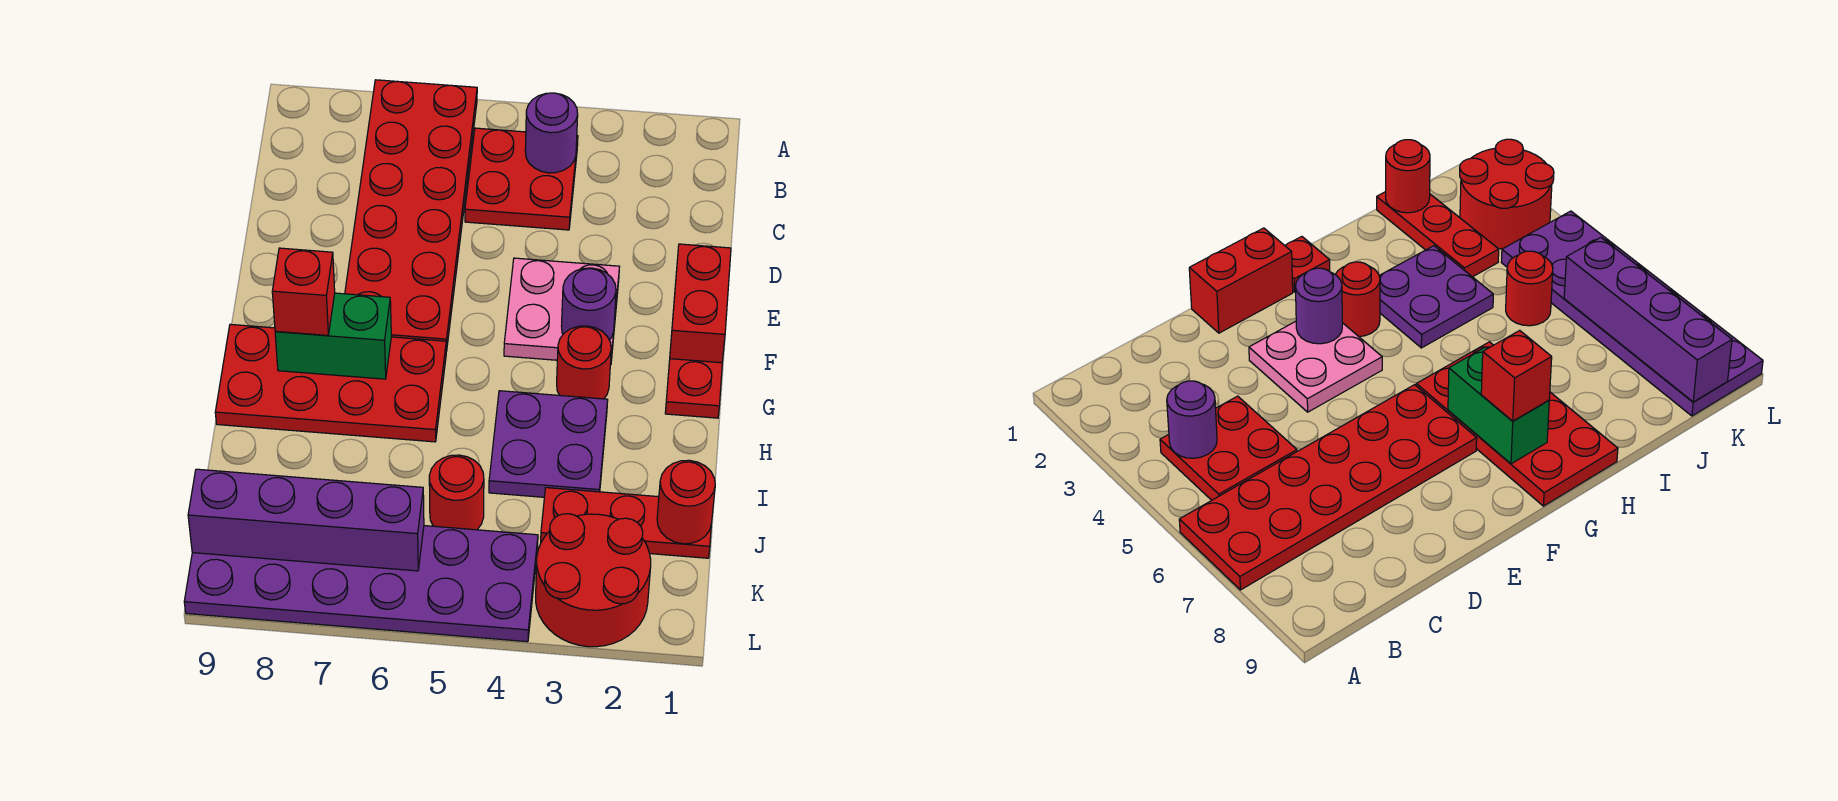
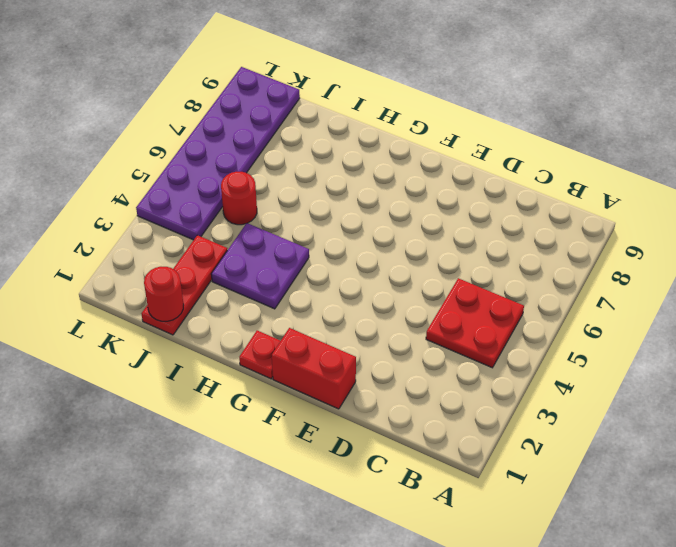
none -> red 2x6 plate [345,80,477,351]
none -> pink 2x2 plate [504,258,619,364]
none -> red 1x1 round brick [557,326,611,399]

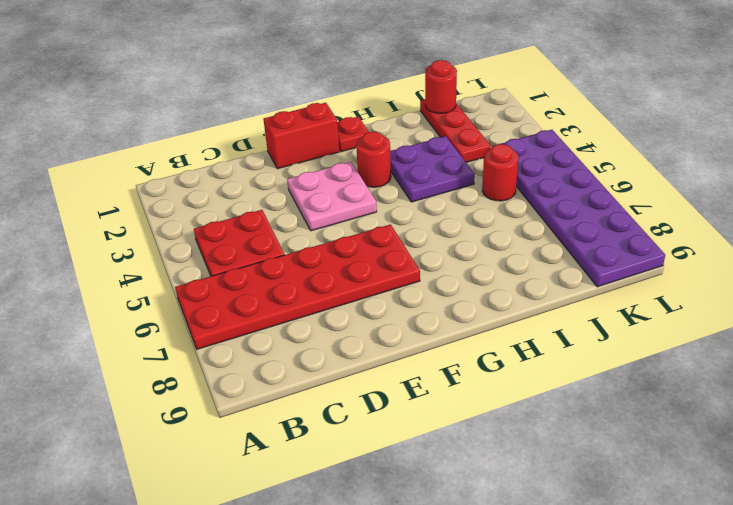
none -> red 2x4 plate [215,324,446,442]
none -> red 2x2 round brick [536,514,651,647]
none -> purple 1x1 round brick [525,93,578,173]

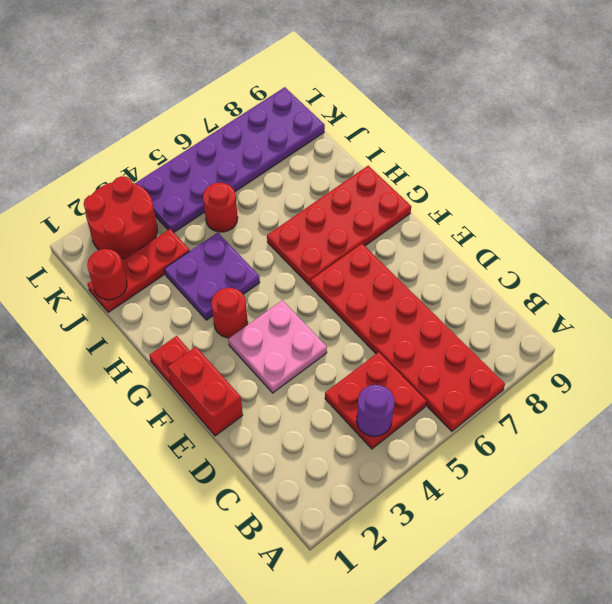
none -> purple 1x1 round brick [561,268,616,340]
none -> green 1x2 brick [275,293,391,379]
none -> purple 1x4 brick [188,469,424,571]

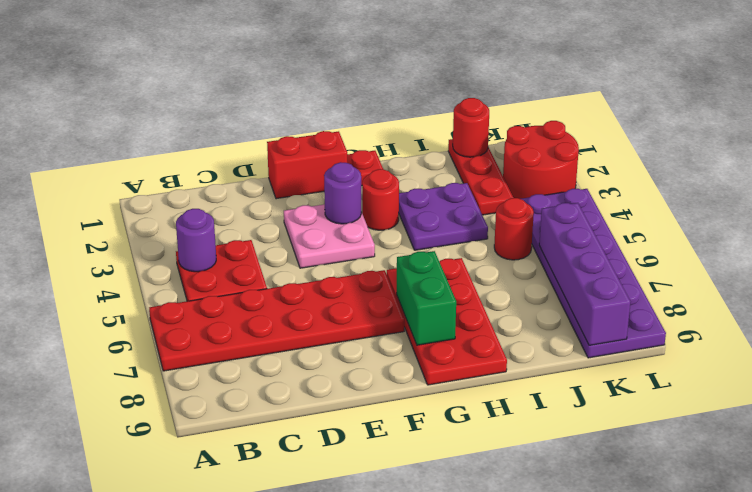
none -> red 1x1 brick [272,248,335,335]

